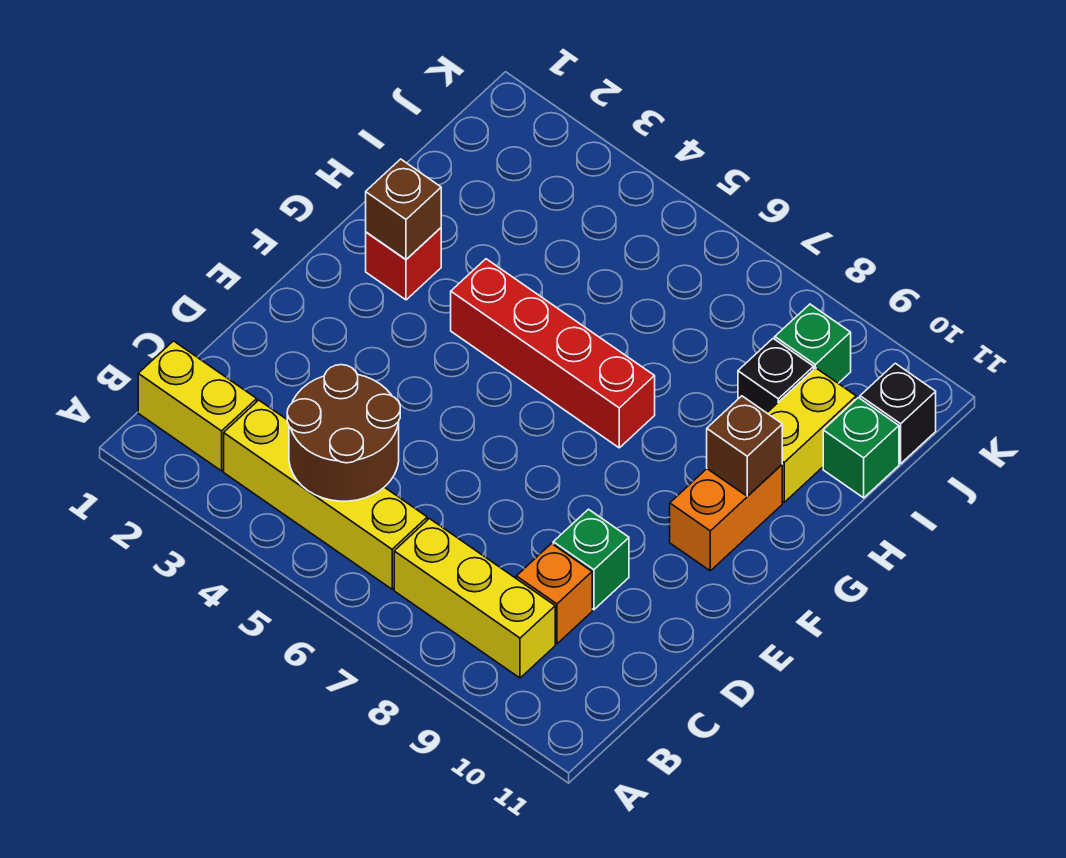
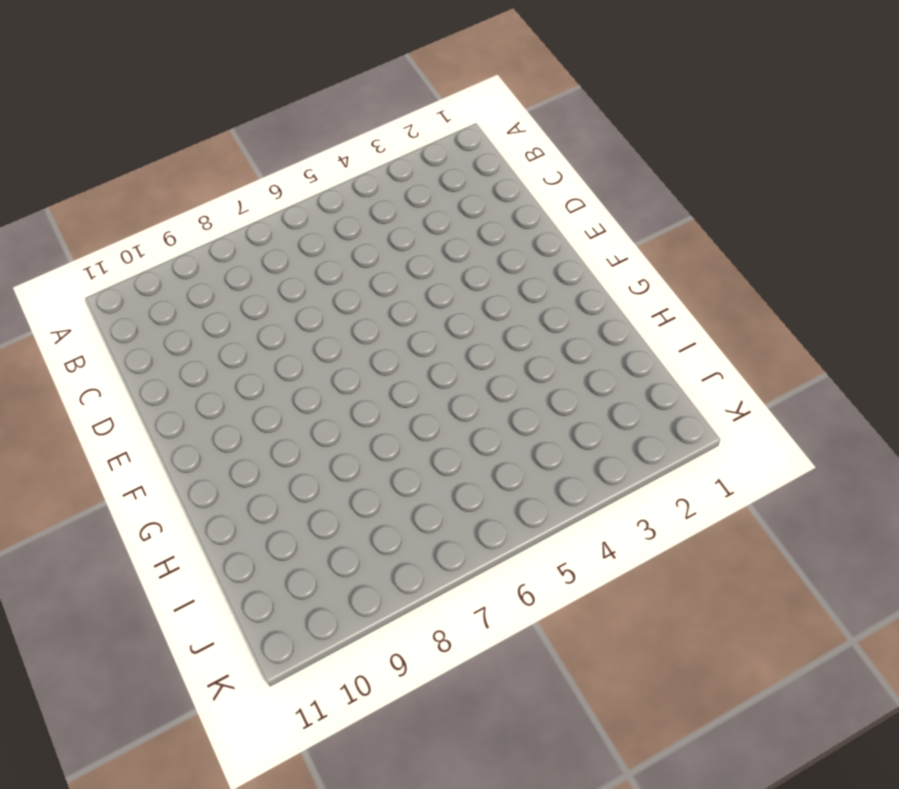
none -> yellow 1x2 brick [138,341,257,471]
none -> yellow 1x4 brick [224,400,427,589]
none -> yellow 1x3 brick [394,519,555,678]

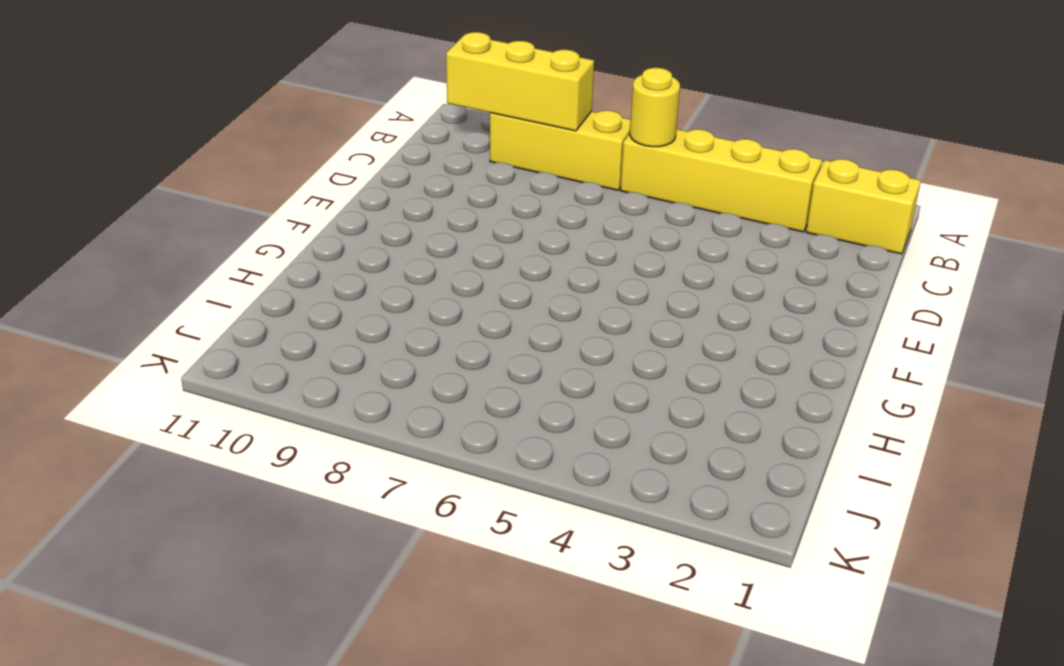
yellow 1x1 round brick [630,68,680,147] -> none
yellow 1x3 brick [446,32,594,131] -> none
none -> orange 1x1 brick [516,544,592,644]
none -> green 1x1 brick [553,509,629,610]
none -> orange 1x2 brick [670,465,782,571]

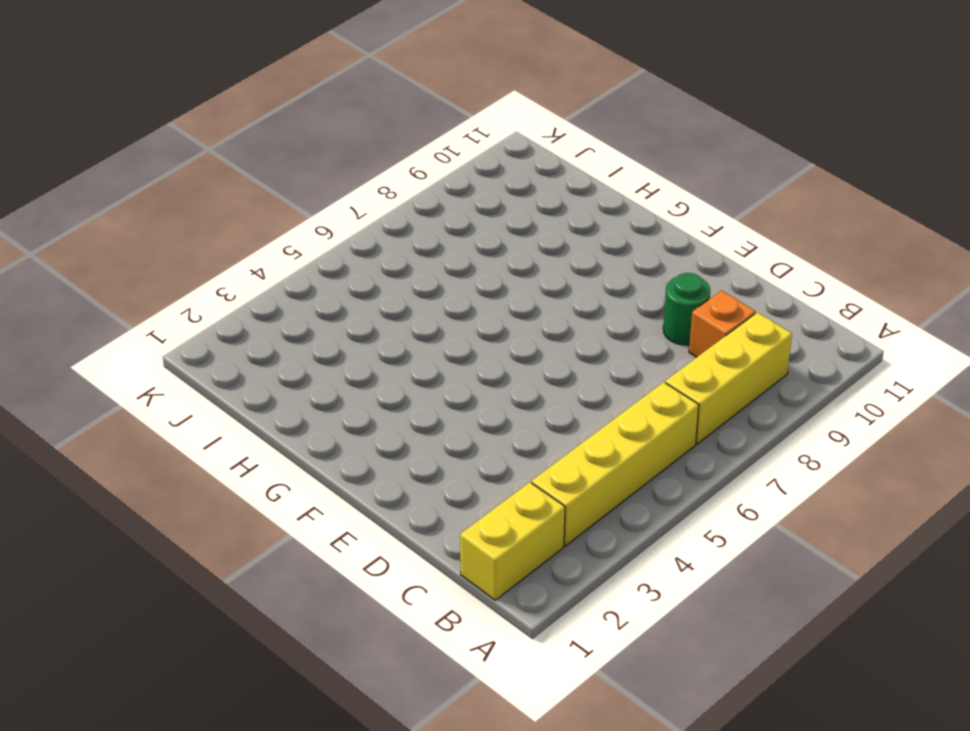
green 1x1 round brick [663,273,710,345] -> green 1x1 brick [553,509,629,610]
none -> orange 1x2 brick [670,465,782,571]
none -> red 1x1 brick [366,228,441,300]
none -> red 1x4 brick [451,259,655,448]

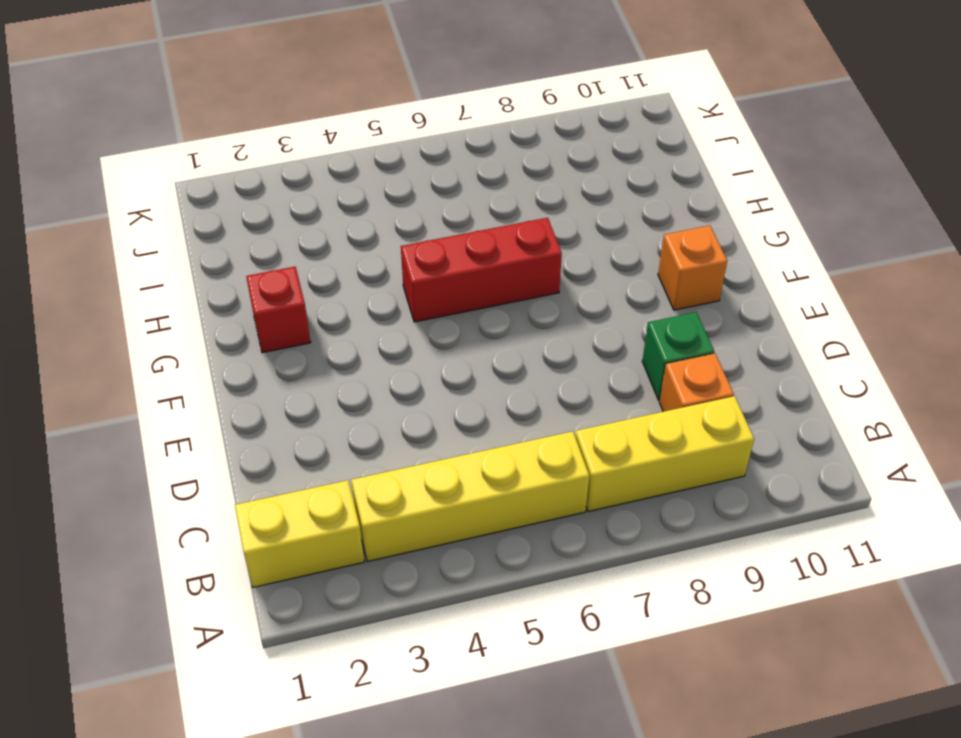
orange 1x1 brick [658,226,727,310] -> orange 1x2 brick [670,465,782,571]
red 1x3 brick [401,218,562,322] -> red 1x4 brick [451,259,655,448]
none -> yellow 1x2 brick [767,368,856,502]
none -> black 1x1 brick [738,339,814,413]
none -> green 1x1 brick [823,398,899,498]

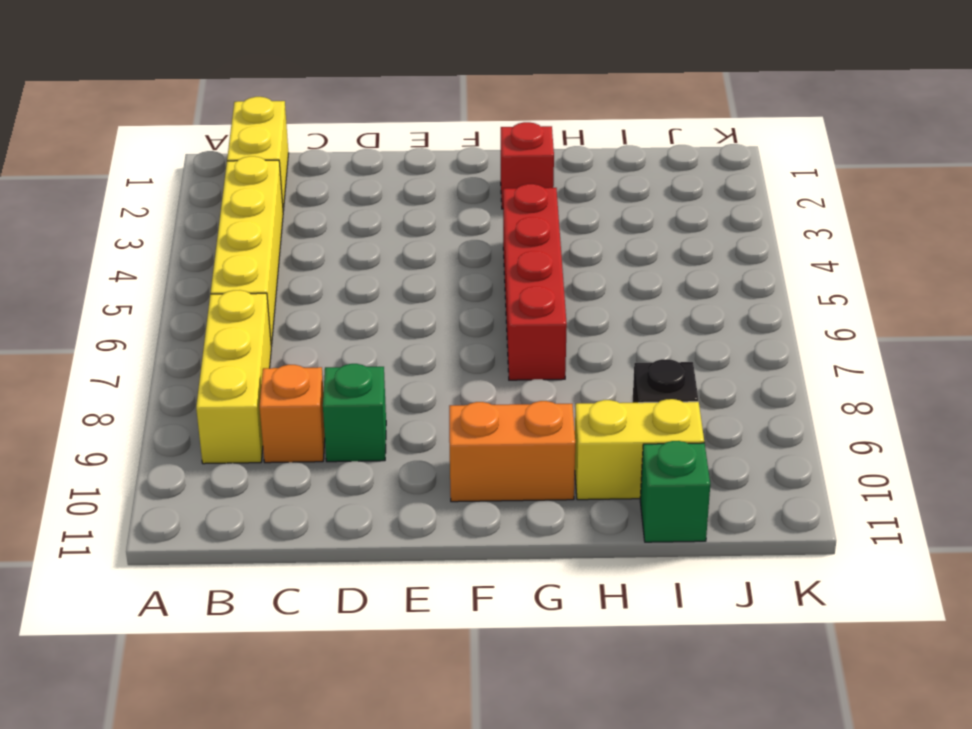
none -> green 1x1 brick [775,304,851,383]
none -> black 1x1 brick [860,363,936,464]
none -> brown 2x2 round brick [287,365,400,501]

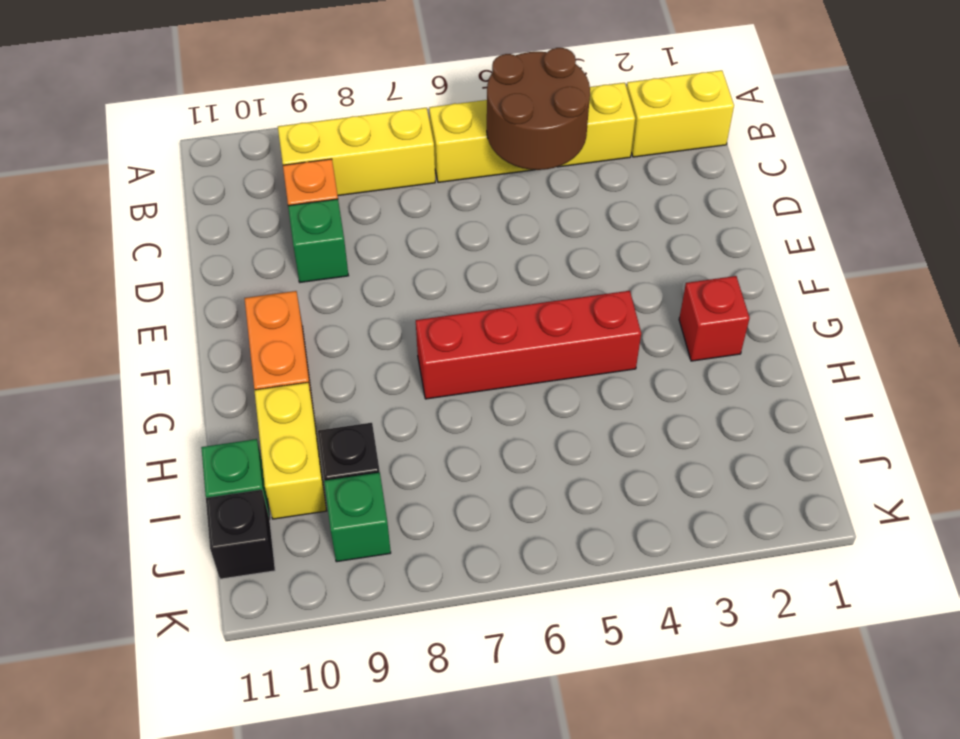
none -> brown 1x1 brick [366,159,441,259]
none -> brown 1x1 brick [707,396,782,496]

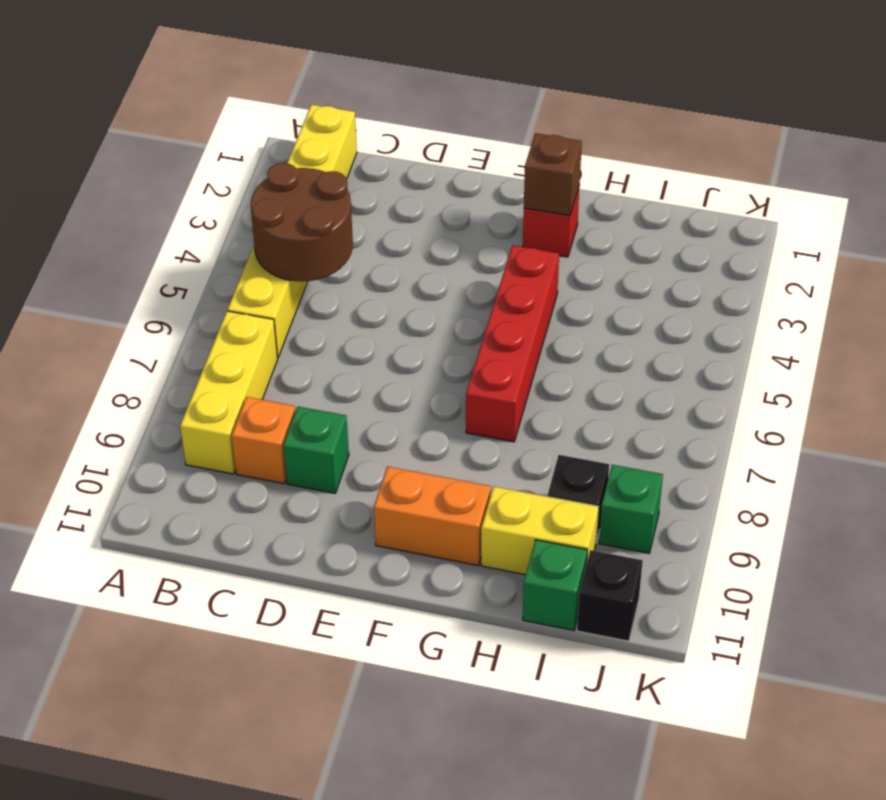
none -> brown 1x1 brick [707,396,782,496]

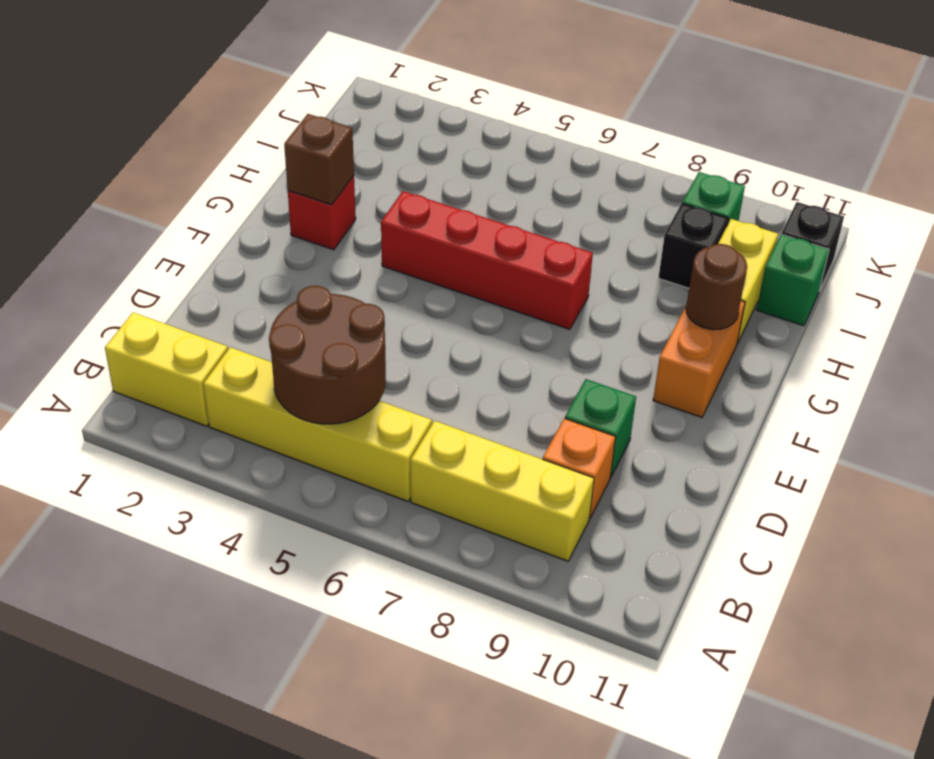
brown 1x1 round brick [686,244,747,330] -> brown 1x1 brick [707,396,782,496]

